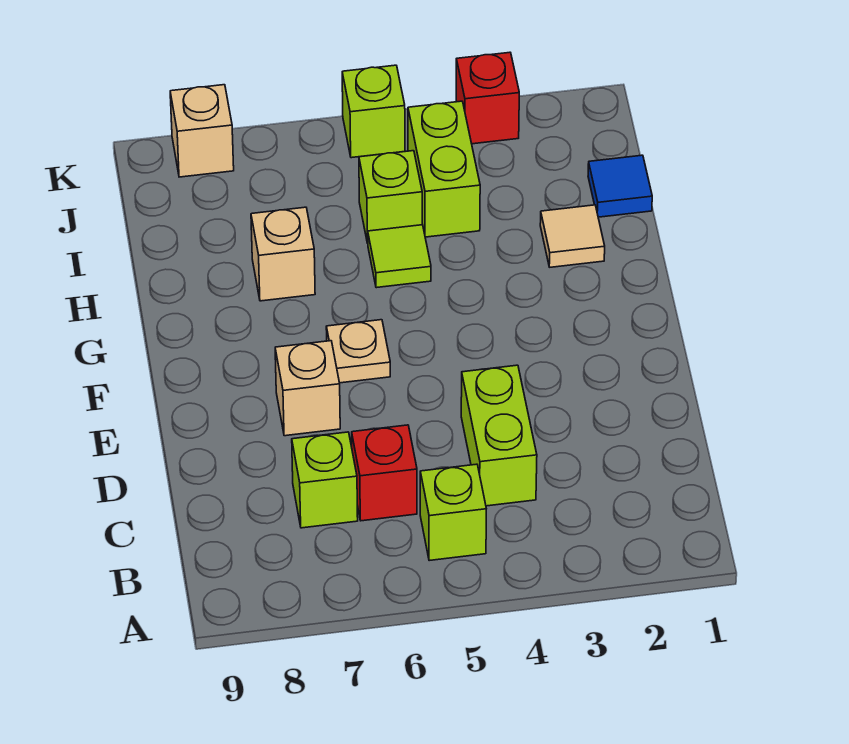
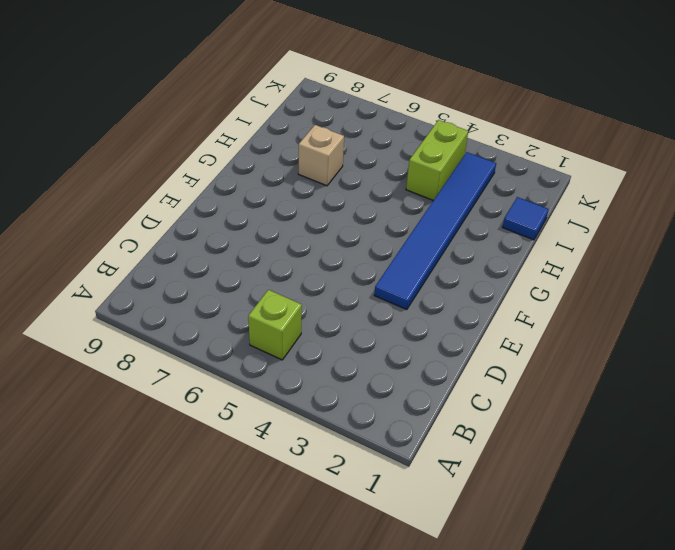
blue 1x6 tile [374,152,496,310] -> none
none -> lime 1x2 brick [461,365,537,506]
none -> red 1x1 brick [352,425,417,521]
none -> lime 1x1 brick [292,432,358,528]

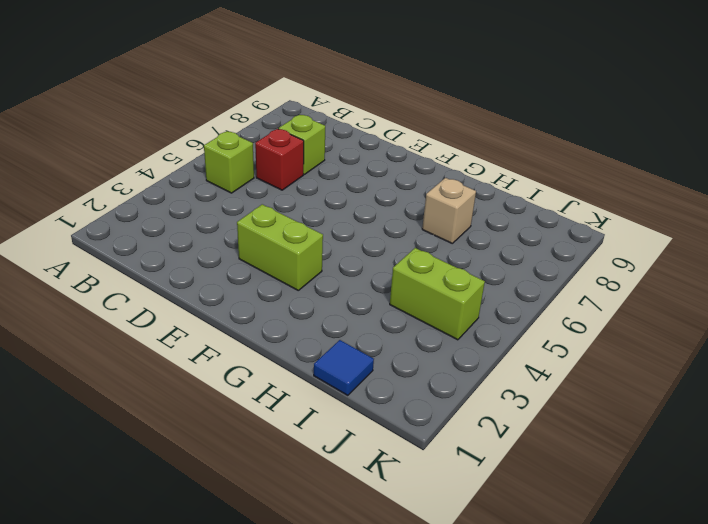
lime 1x2 brick [237,204,323,290] -> lime 1x2 brick moved to [461,365,537,506]
none -> tan 1x1 brick [275,341,340,436]
none -> tan 1x1 plate [326,320,390,383]
none -> tan 1x1 tile [540,205,605,267]

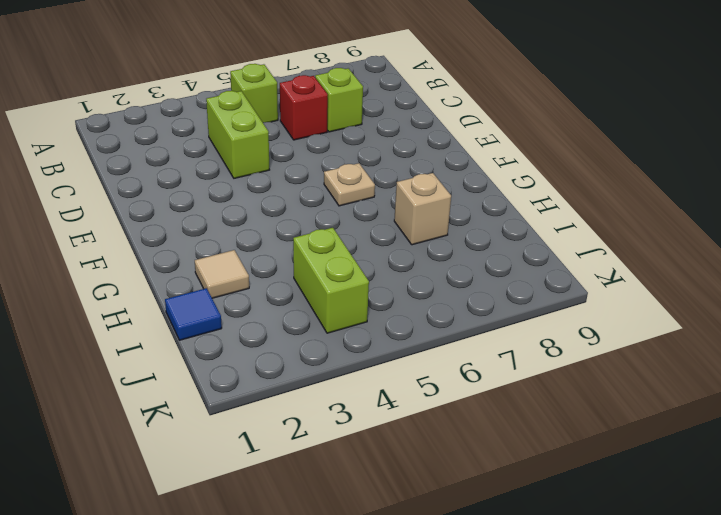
none -> tan 1x1 brick [275,341,340,436]
none -> lime 1x1 tile [368,225,431,288]
none -> lime 1x1 brick [359,151,422,243]

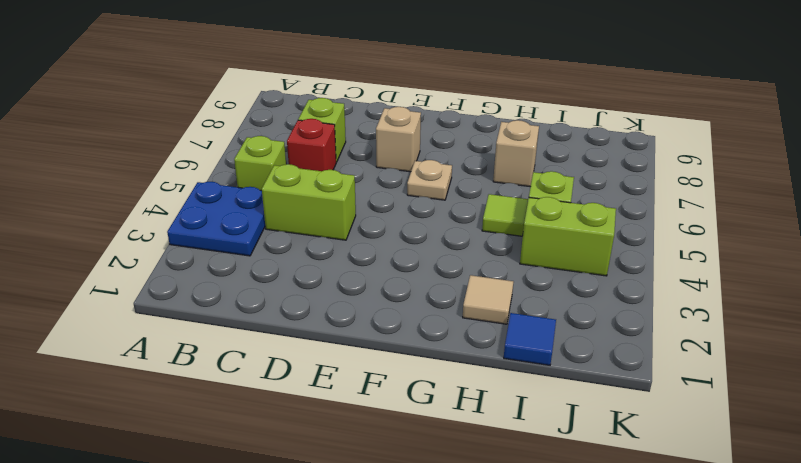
blue 2x2 plate [167,182,265,256] -> none
none -> red 1x1 brick [456,52,519,144]
none -> lime 1x1 brick [342,65,405,158]
none -> tan 1x1 brick [170,85,234,177]

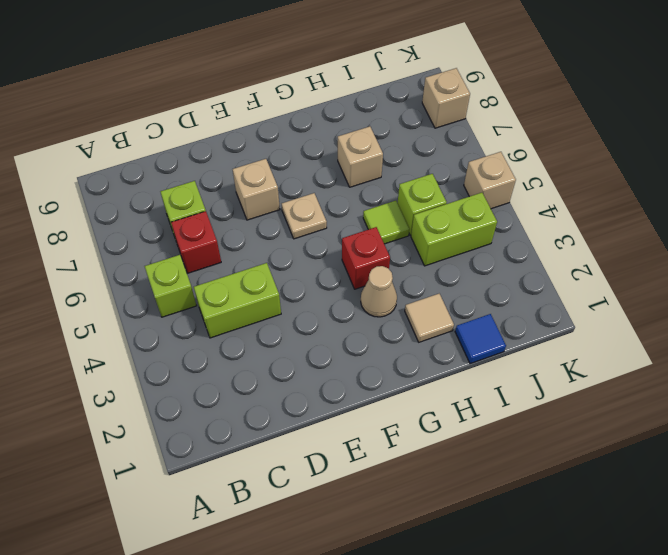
tan 1x1 cone [361,266,397,317] -> none
red 1x1 brick [342,227,390,289] -> red 1x1 brick moved to [456,52,519,144]
tan 1x1 brick [464,152,516,209] -> lime 1x1 brick [342,65,405,158]

